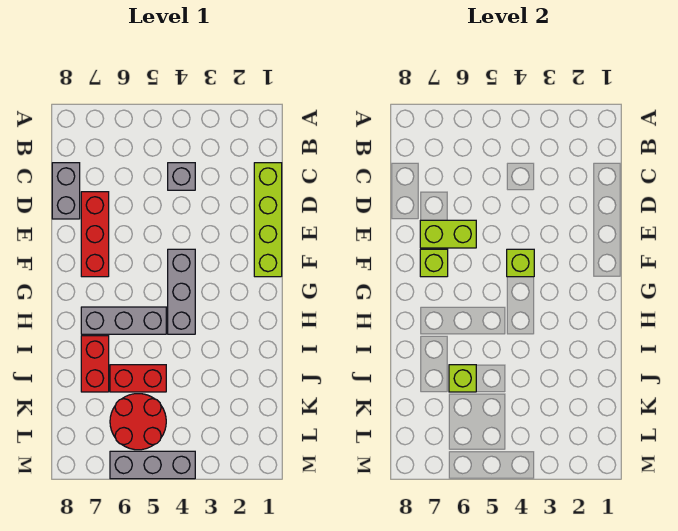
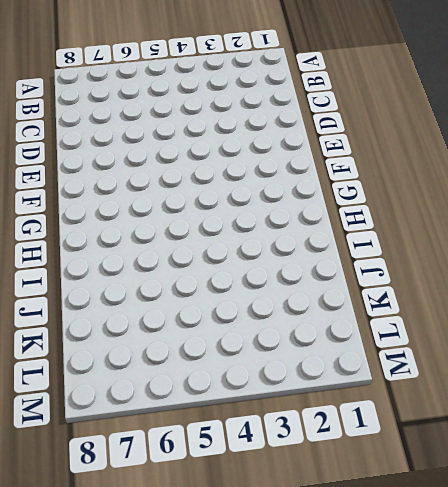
none -> lime 1x4 brick [254,163,282,277]
none -> grey 1x1 brick [168,163,195,190]
none -> grey 1x2 brick [52,163,80,219]

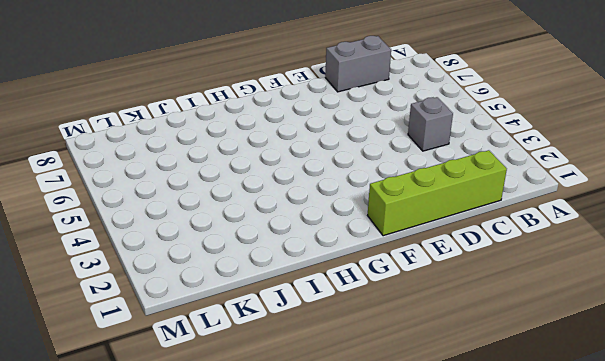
none -> red 1x3 brick [81,192,109,277]
none -> grey 1x3 brick [168,249,195,334]
none -> grey 1x3 brick [81,307,166,334]

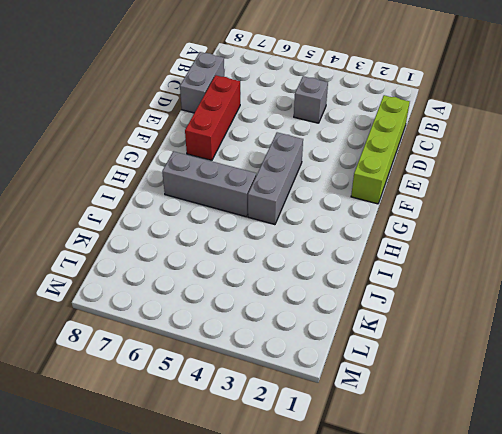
none -> red 1x2 brick [81,336,109,392]
none -> red 1x2 brick [110,365,166,392]
none -> red 2x2 round brick [110,394,166,450]

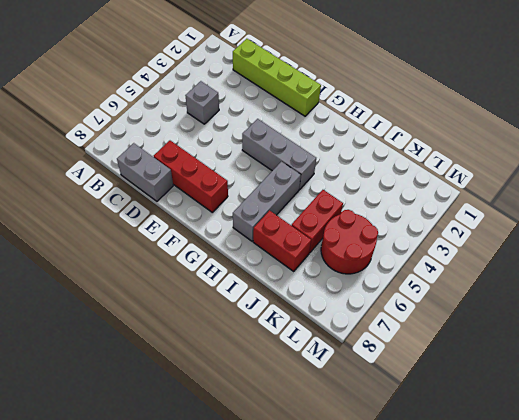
none -> grey 1x3 brick [110,451,195,479]
none -> lime 1x2 brick [420,220,476,248]
none -> lime 1x1 brick [507,249,534,277]

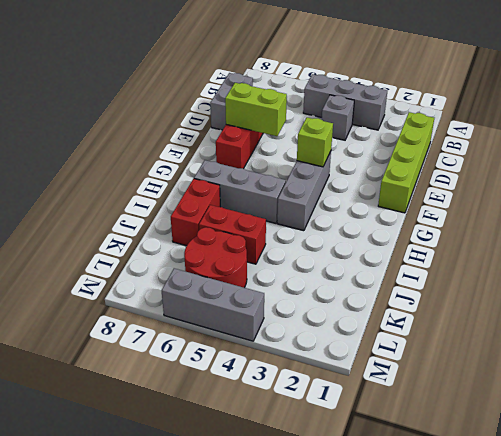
grey 1x3 brick [303,74,387,130] -> none
none -> lime 1x1 brick [420,249,448,277]
none -> lime 1x1 brick [449,365,476,392]

